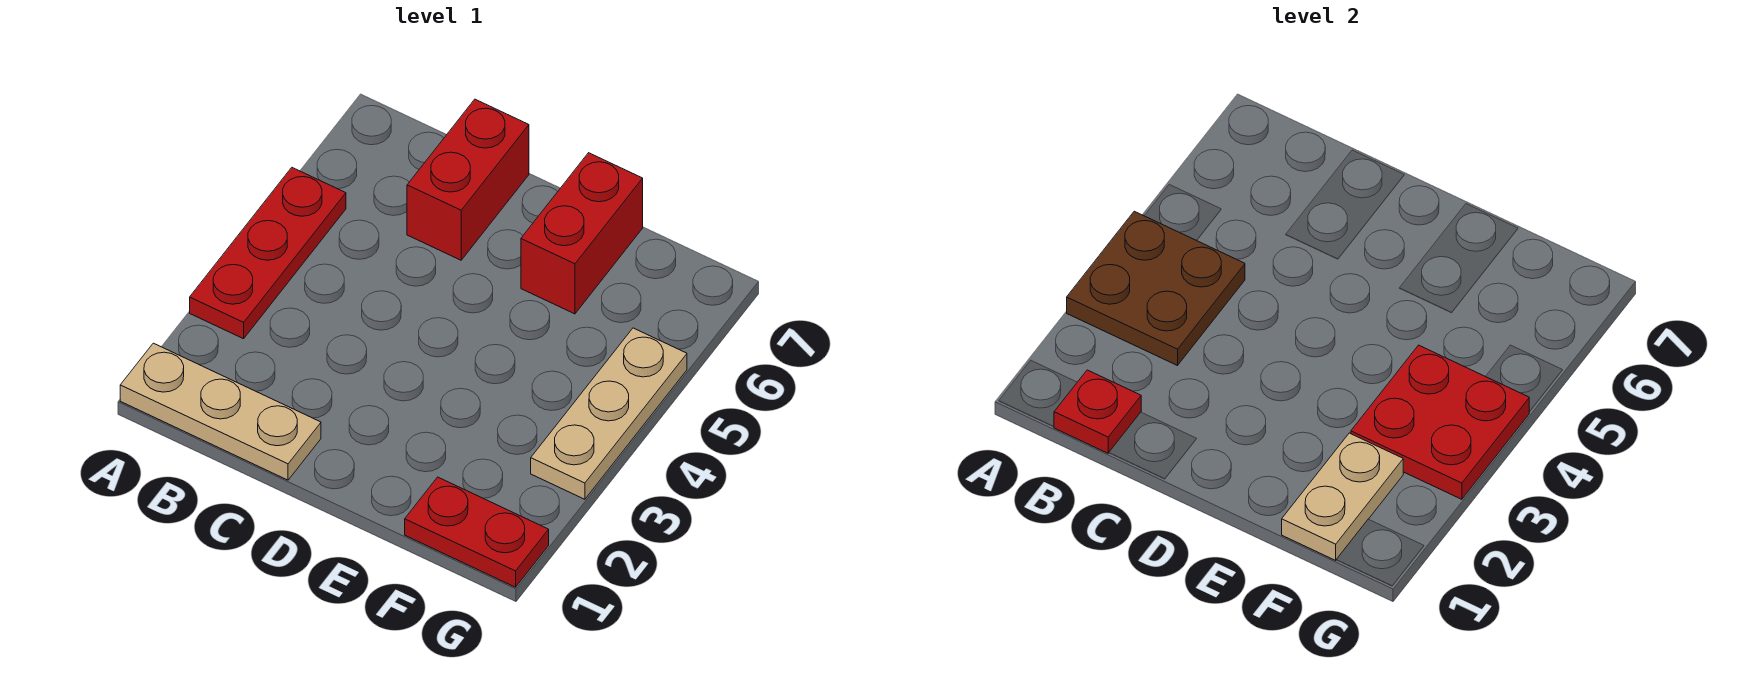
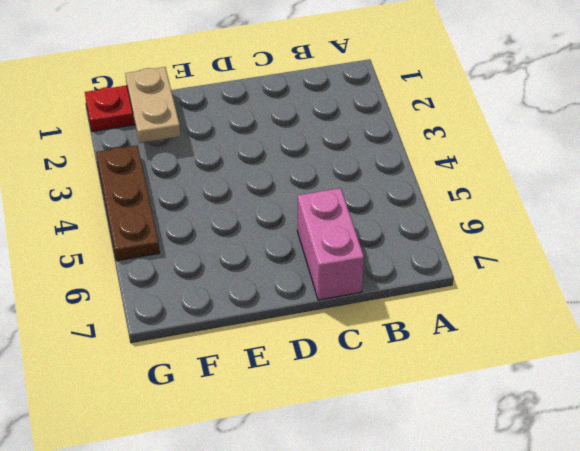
pink 1x2 brick [297,188,364,300] -> red 1x2 brick [407,99,529,260]
brown 1x3 plate [96,145,160,261] -> tan 1x3 plate [531,328,687,499]
none -> tan 1x3 plate [120,343,321,480]
none -> red 1x3 plate [190,168,346,339]

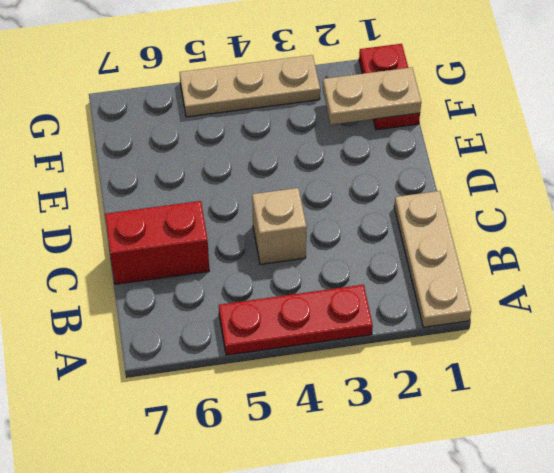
tan 1x1 brick [252,188,307,264] -> none
none -> red 1x2 brick [521,153,643,314]
none -> brown 2x2 plate [1067,211,1245,366]

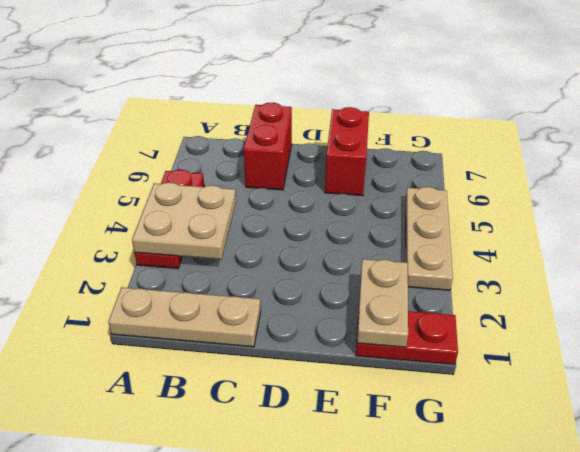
tan 2x2 plate [132,182,236,259] -> brown 2x2 plate [1067,211,1245,366]
none -> red 1x1 plate [1054,370,1141,453]
none -> red 2x2 plate [1351,345,1529,499]

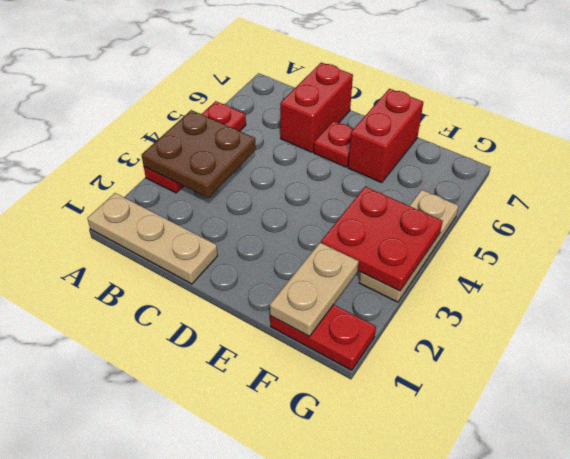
red 1x1 plate [314,121,353,167] -> red 1x1 plate moved to [1054,370,1141,453]

